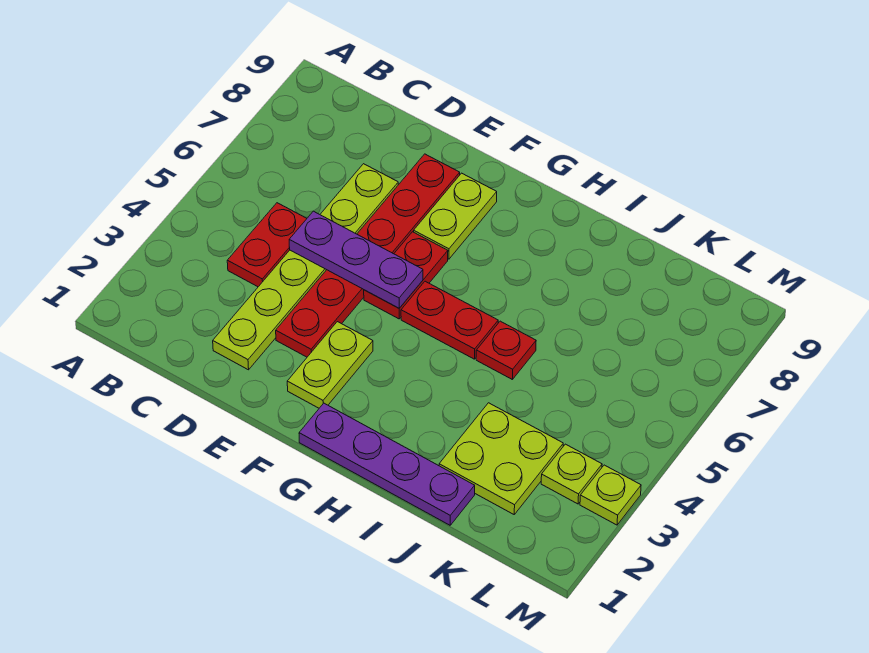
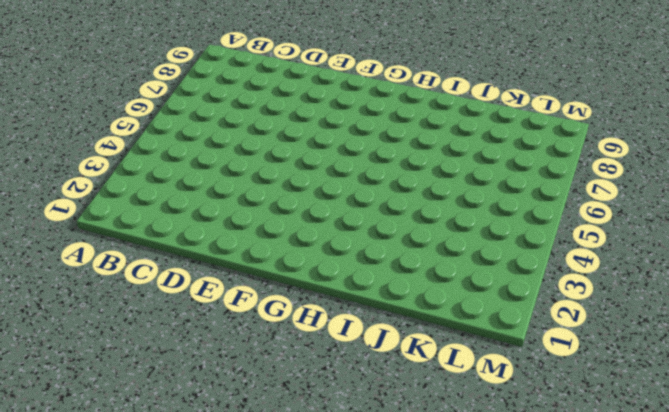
none -> red 1x2 plate [227,203,307,287]
none -> lime 1x6 plate [213,164,398,370]
none -> red 1x6 plate [276,154,460,357]

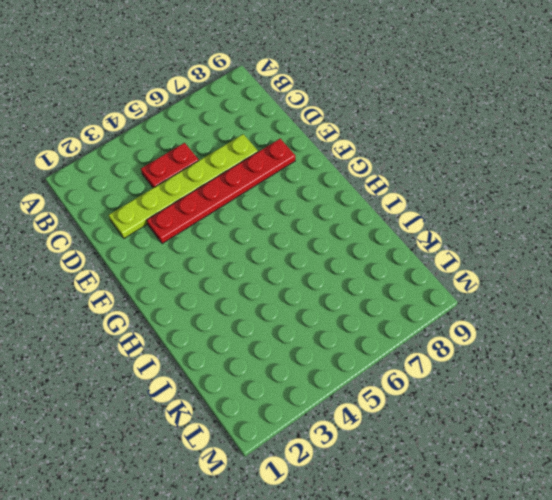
none -> lime 1x2 plate [287,322,373,408]
none -> red 1x2 plate [364,232,448,319]
none -> lime 1x2 plate [414,173,497,259]

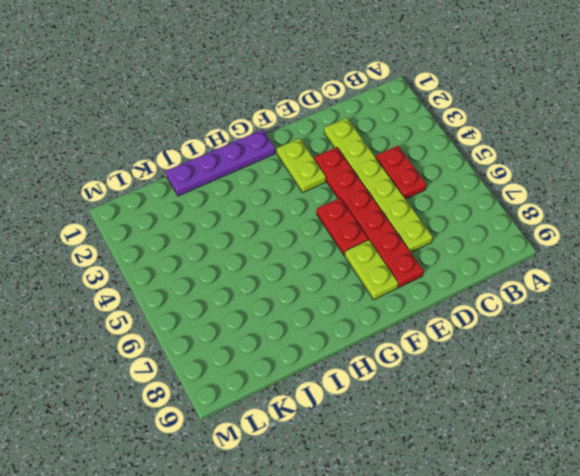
none -> red 1x2 plate [401,281,498,359]
none -> red 1x1 plate [476,321,536,379]
none -> lime 2x2 plate [439,403,563,514]

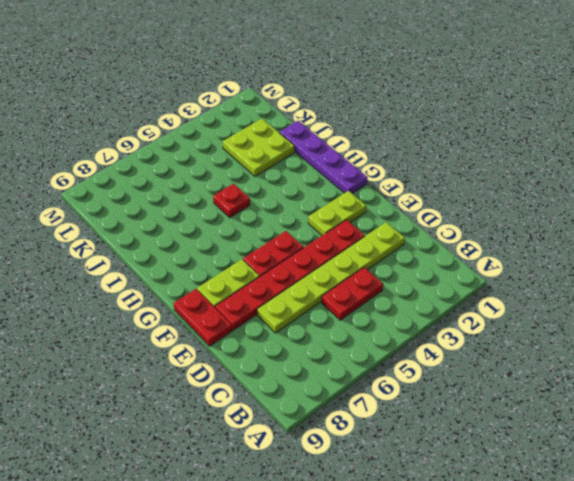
red 1x2 plate [174,289,232,346] -> red 1x2 plate moved to [401,281,498,359]
none -> lime 1x1 plate [541,444,602,504]
none -> lime 1x1 plate [580,465,641,525]
none -> purple 1x3 plate [289,211,423,308]

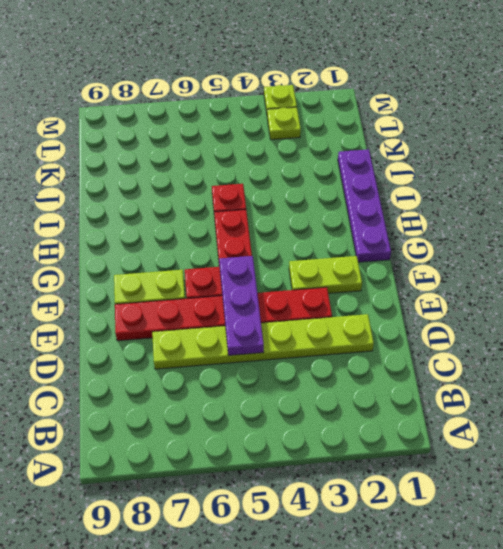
none -> red 1x2 plate [227,203,307,287]
none -> lime 2x2 plate [439,403,563,514]

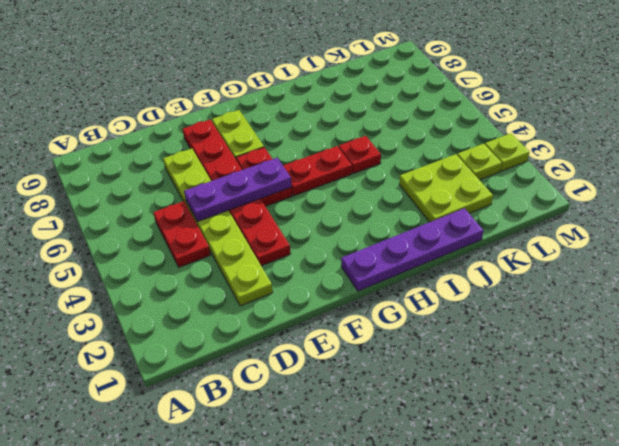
none -> lime 1x2 plate [287,322,373,408]

